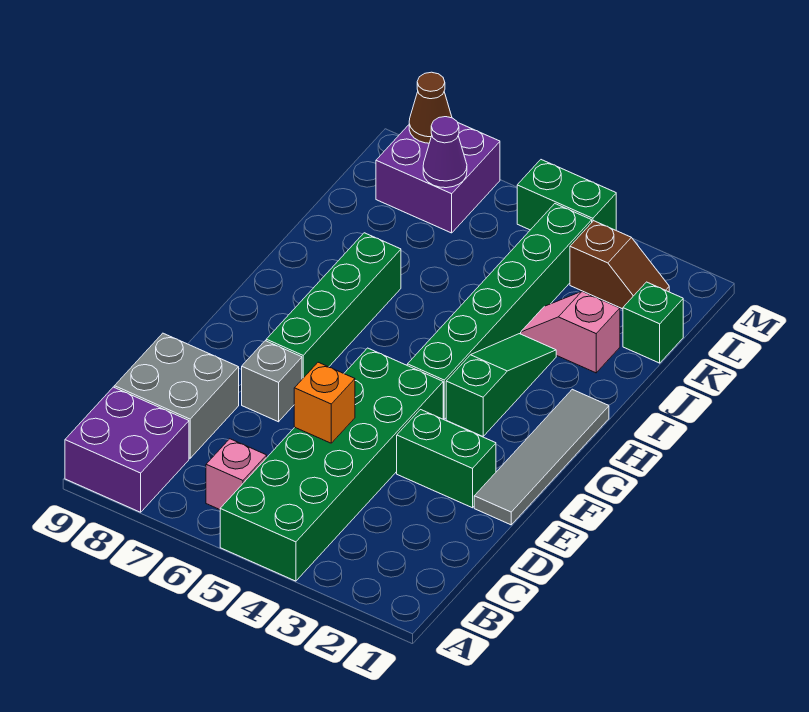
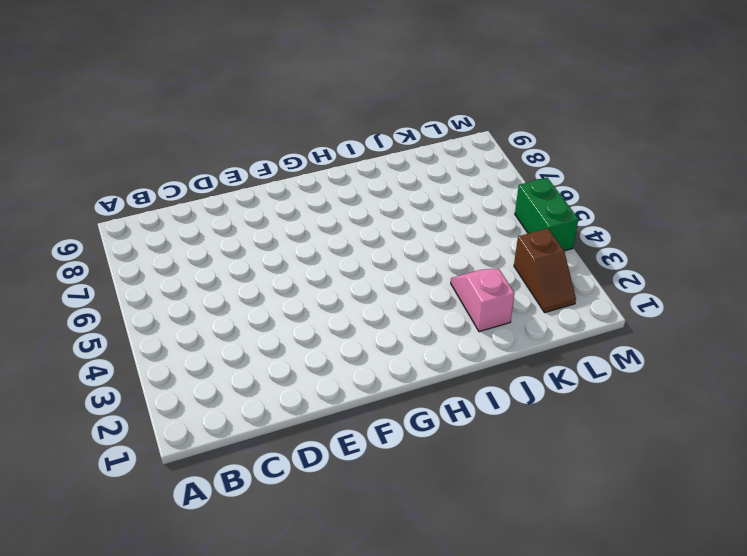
none -> green 2x6 brick [220,348,443,581]
none -> purple 2x2 brick [65,387,189,512]
none -> pink 1x1 brick [206,439,267,510]

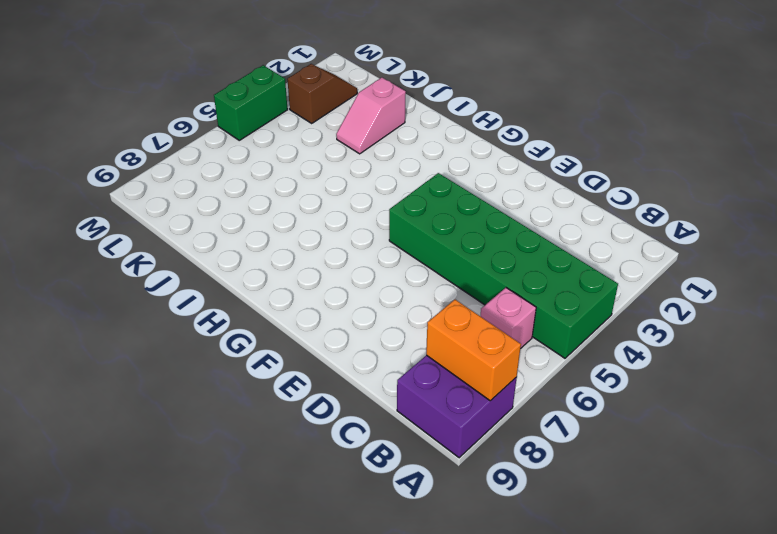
orange 1x2 brick [426,300,521,401] -> none
none -> grey 2x2 brick [114,333,239,458]
none -> grey 1x4 tile [474,389,609,525]
none -> green 1x2 brick [397,410,496,508]

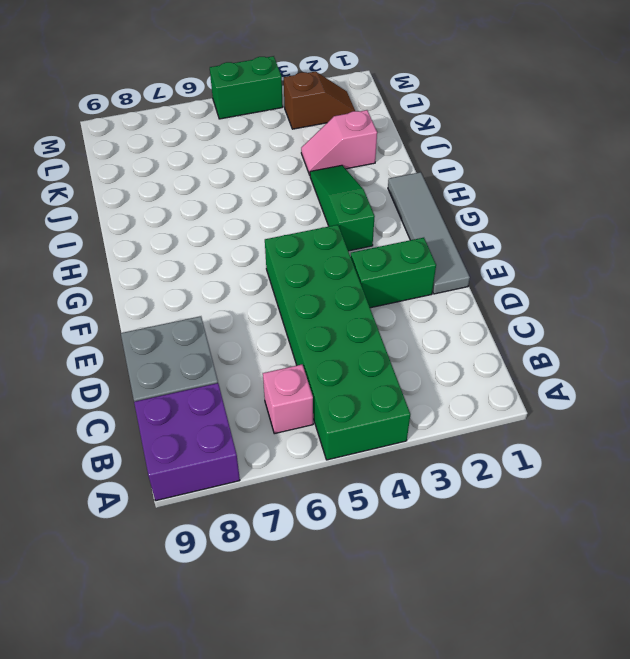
none -> grey 1x1 brick [242,341,302,422]
none -> green 1x4 brick [266,233,401,379]
none -> green 1x6 brick [407,204,592,419]

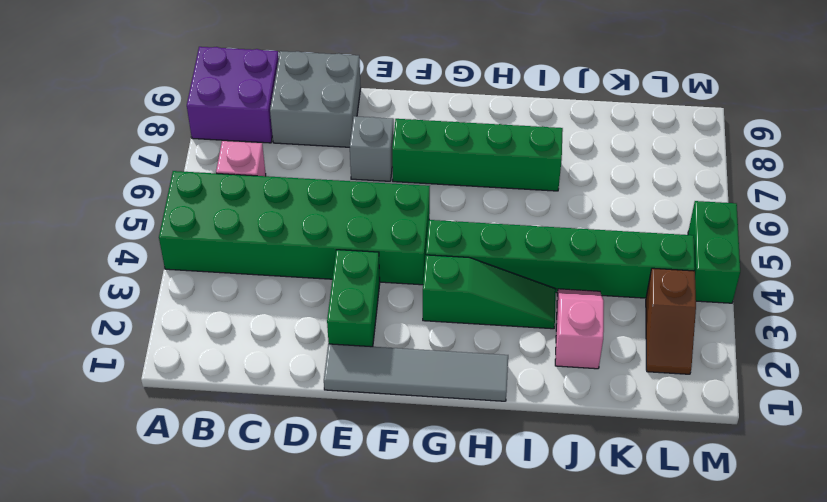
none -> green 1x1 brick [623,282,683,363]
none -> purple 2x2 brick [376,123,500,233]
none -> orange 1x1 brick [294,362,355,443]

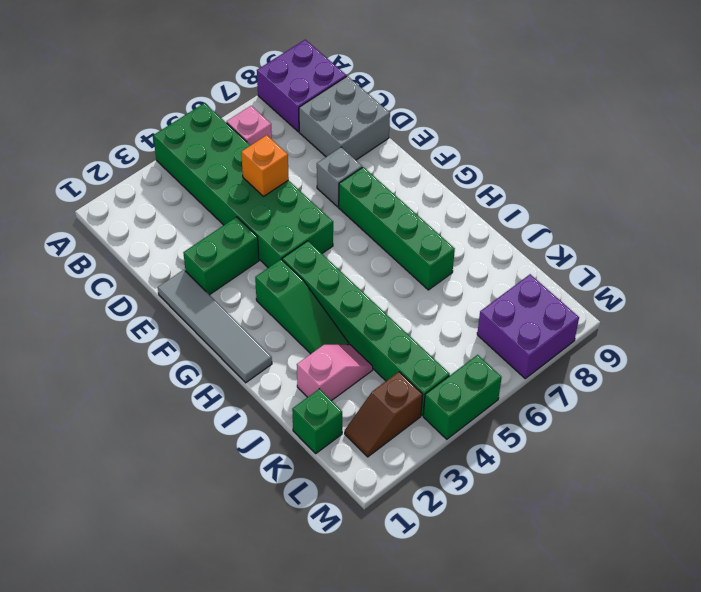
none -> purple 1x1 cone [423,117,467,188]
none -> brown 1x1 cone [409,72,452,143]

